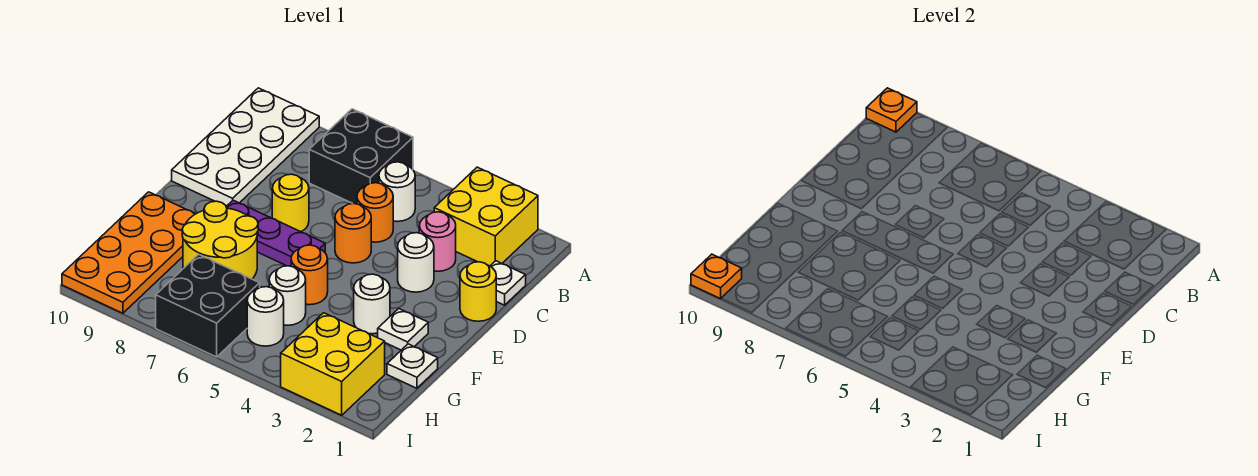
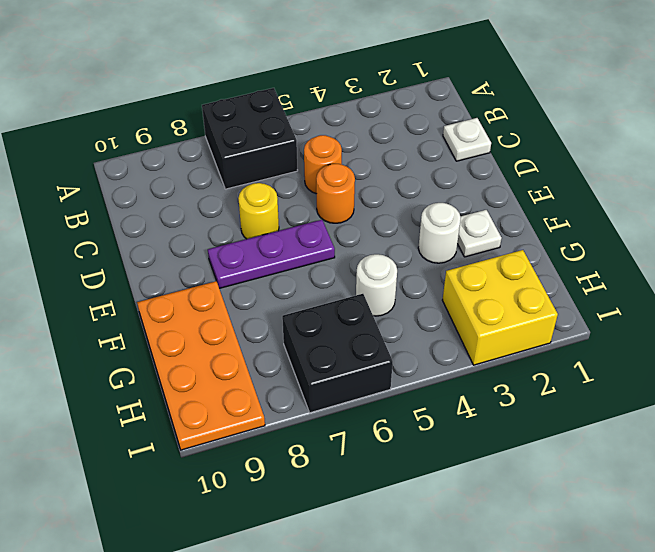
none -> yellow 2x2 brick [434,167,538,266]
none -> white 2x4 plate [172,88,319,206]
none -> white 1x1 round brick [379,162,415,222]

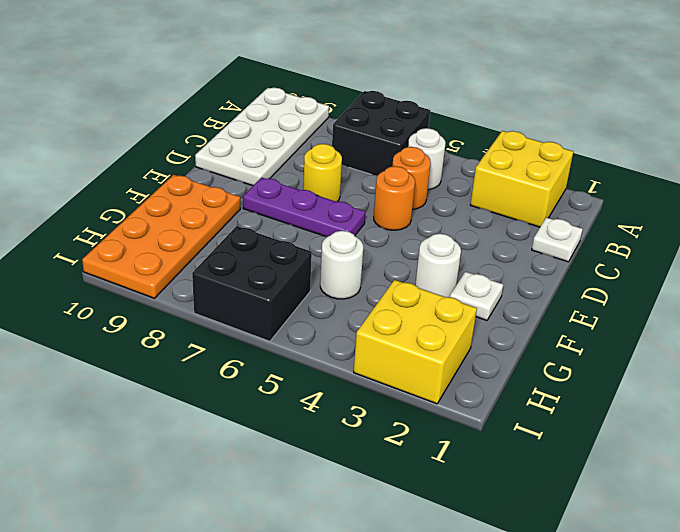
none -> pink 1x1 round brick [419,212,456,271]
none -> yellow 1x1 round brick [460,262,496,321]
none -> white 1x1 round brick [398,233,434,292]

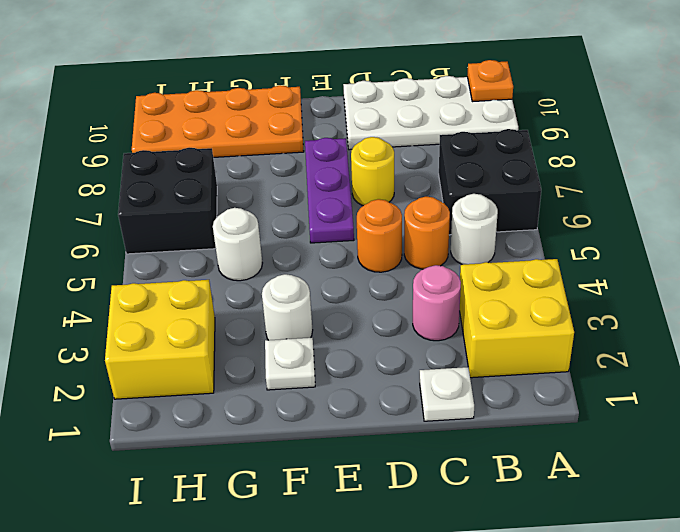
none -> yellow 1x1 round brick [460,262,496,321]
none -> white 1x1 round brick [398,233,434,292]
none -> orange 1x1 round brick [291,245,328,305]

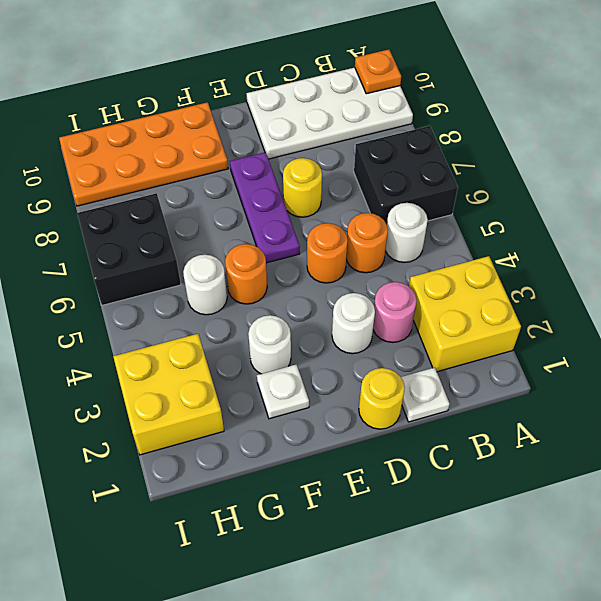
none -> yellow 2x2 round brick [182,201,258,279]
none -> white 1x1 plate [387,344,438,388]
none -> white 1x1 round brick [247,287,284,346]

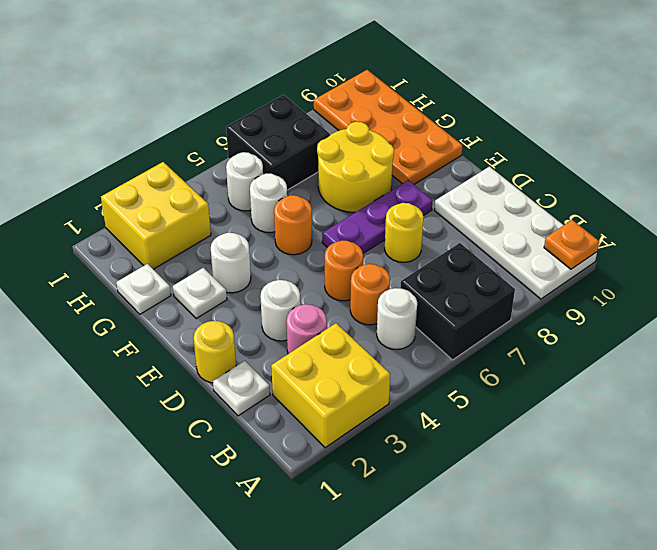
none -> orange 1x1 plate [691,254,742,299]

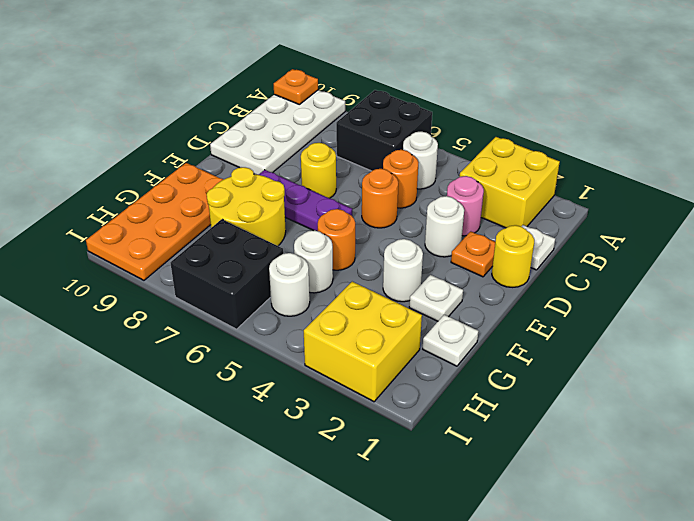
orange 1x1 plate [451,231,495,277] -> orange 1x1 plate moved to [691,254,742,299]

